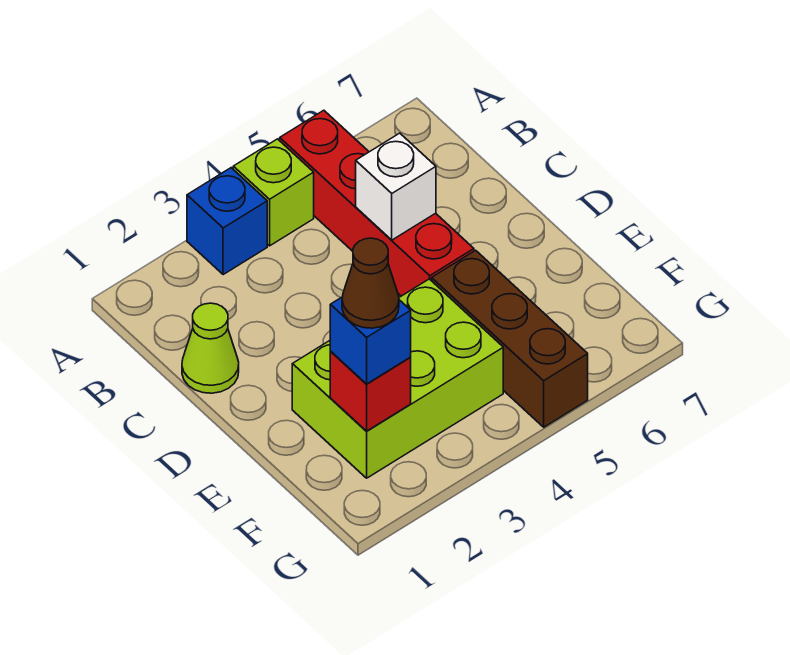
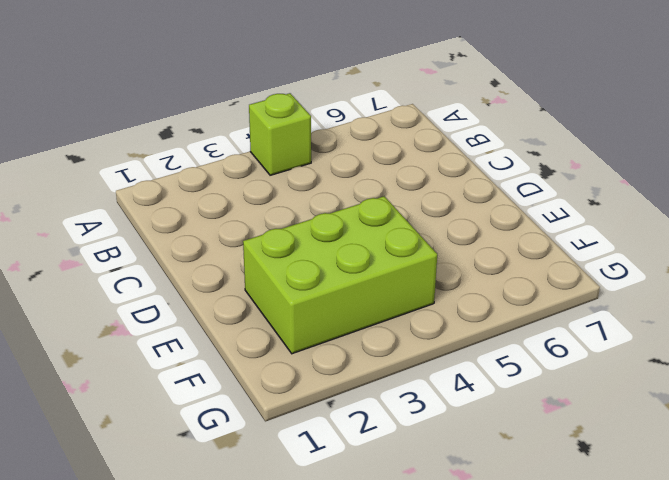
none -> blue 1x1 brick [187,168,267,275]
none -> red 1x4 brick [280,110,474,296]

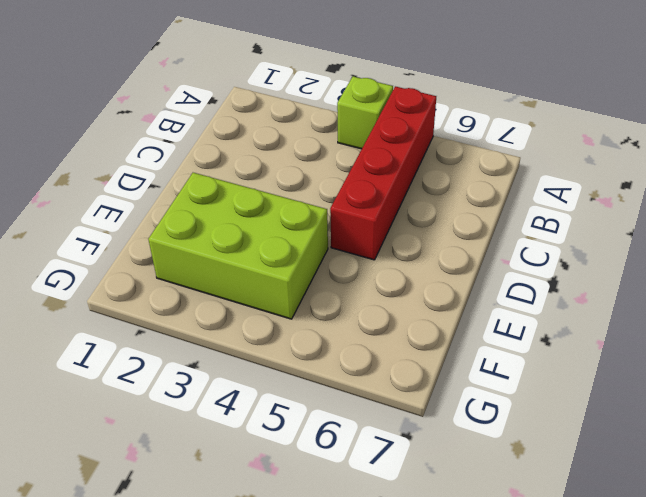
none -> blue 1x1 brick [187,168,267,275]
none -> lime 1x1 cone [182,303,239,393]

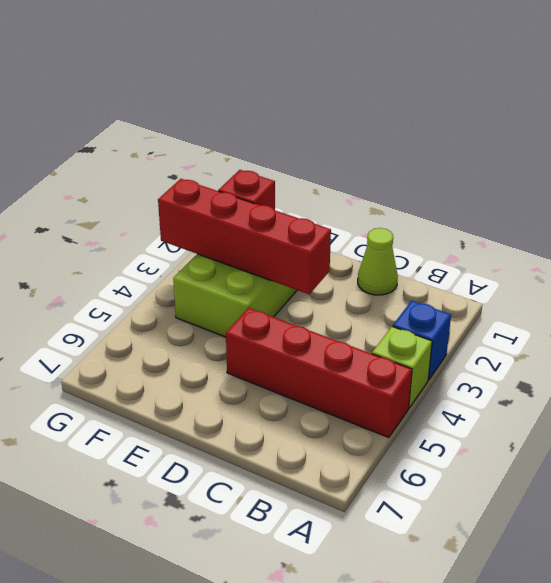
red 1x4 brick [158,179,331,294] -> none
none -> brown 1x3 brick [432,250,588,427]
none -> white 1x1 brick [356,133,436,240]

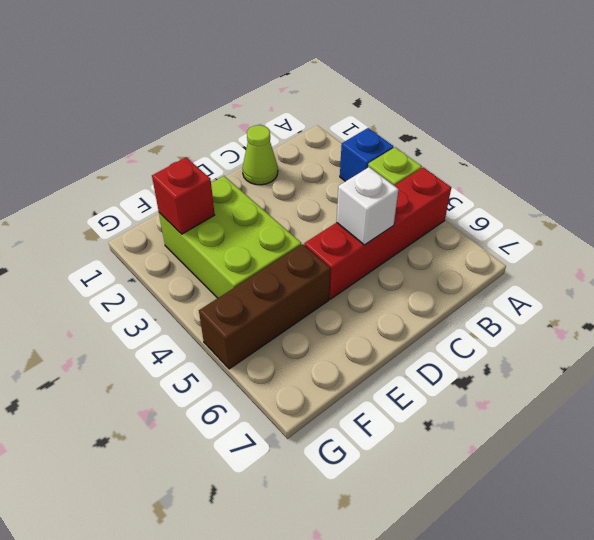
none -> blue 1x1 brick [330,297,411,384]
none -> brown 1x1 cone [342,238,399,328]

